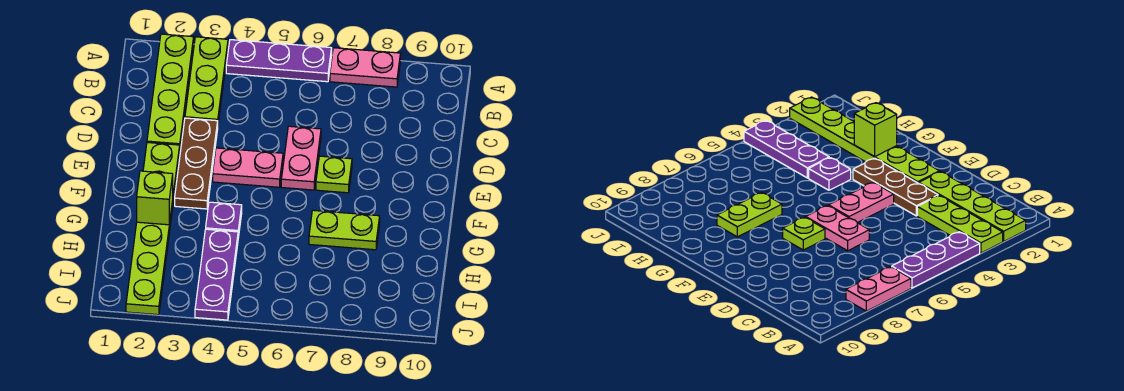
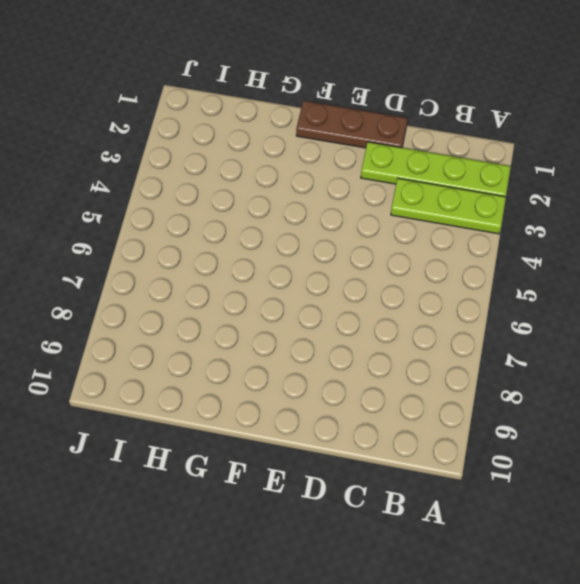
brown 1x3 plate [296,101,408,148] -> brown 1x3 plate moved to [175,118,218,209]
none -> purple 1x3 plate [226,40,332,82]
none -> pink 1x2 plate [330,48,401,87]
none -> pink 1x2 plate [281,126,321,190]

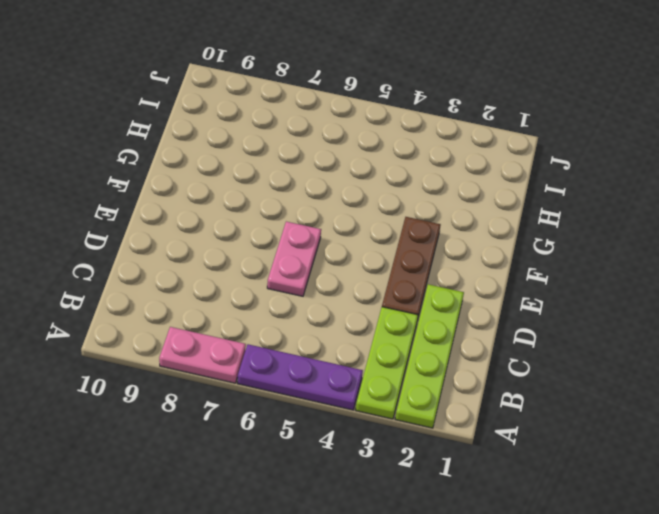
none -> lime 1x6 plate [126,143,180,315]
none -> pink 1x2 plate [213,148,283,187]
none -> lime 1x1 plate [316,156,352,193]

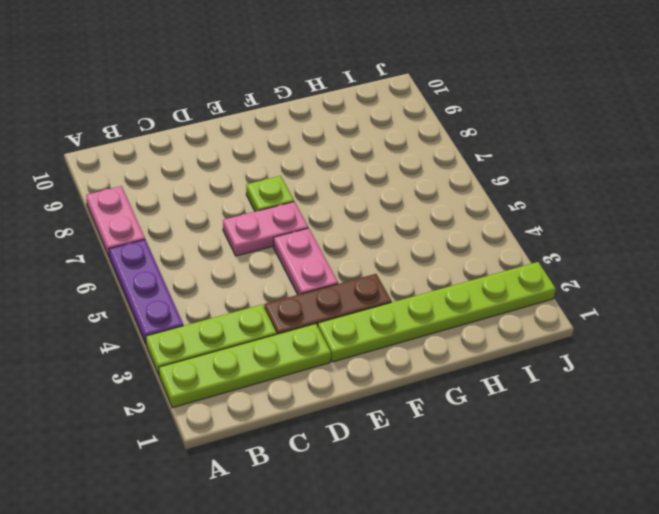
none -> purple 1x1 plate [206,202,242,238]
none -> lime 1x2 plate [309,210,380,250]
none -> purple 1x3 plate [195,229,238,320]

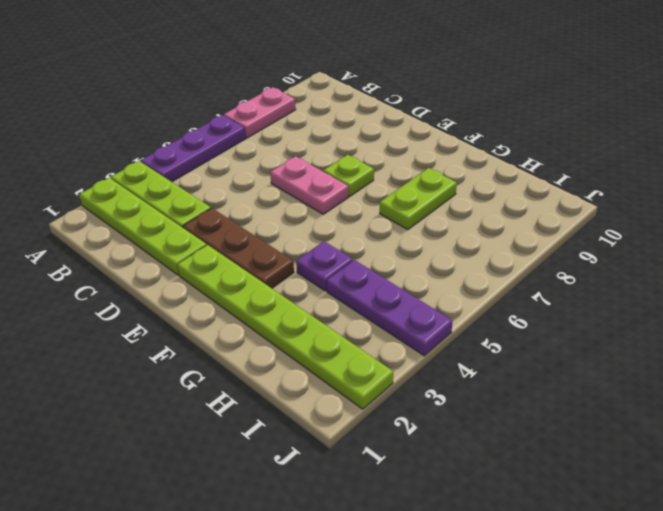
none -> pink 1x2 plate [213,148,283,187]
none -> lime 1x1 brick [137,171,173,225]

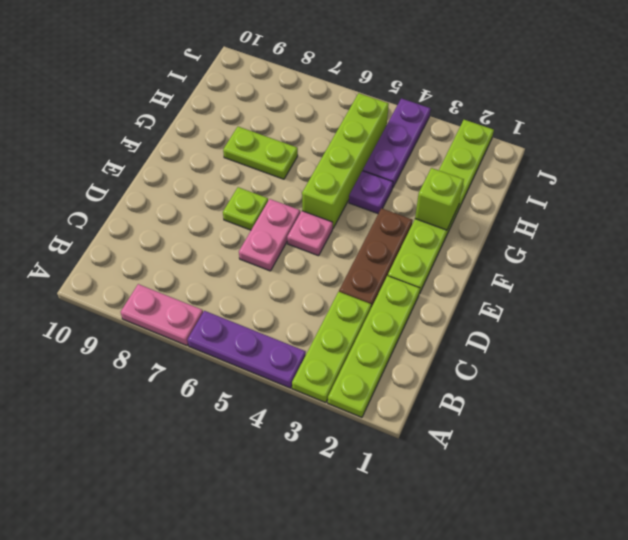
pink 1x1 plate [287,211,333,256] -> pink 1x2 plate [213,148,283,187]
lime 1x4 brick [302,93,389,228] -> none

